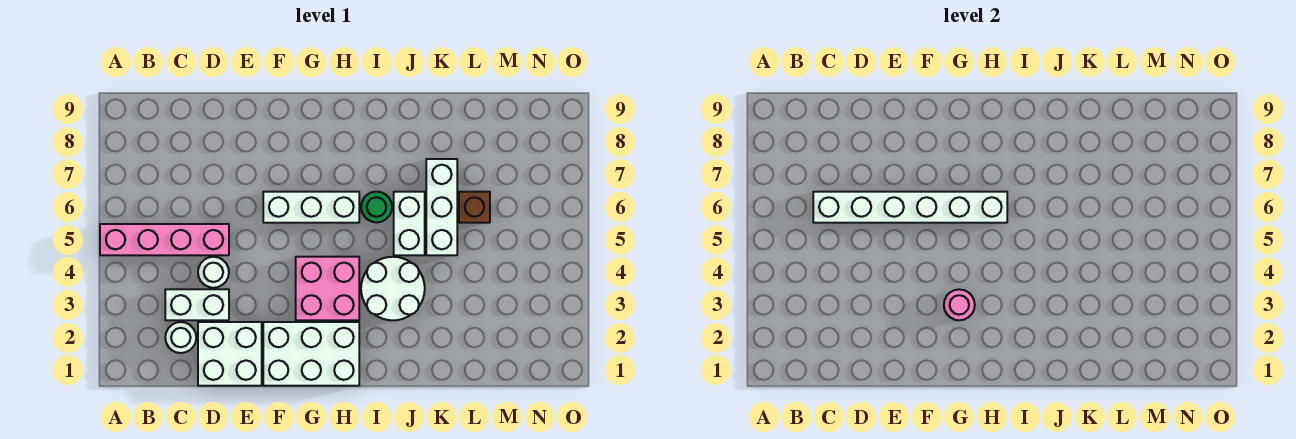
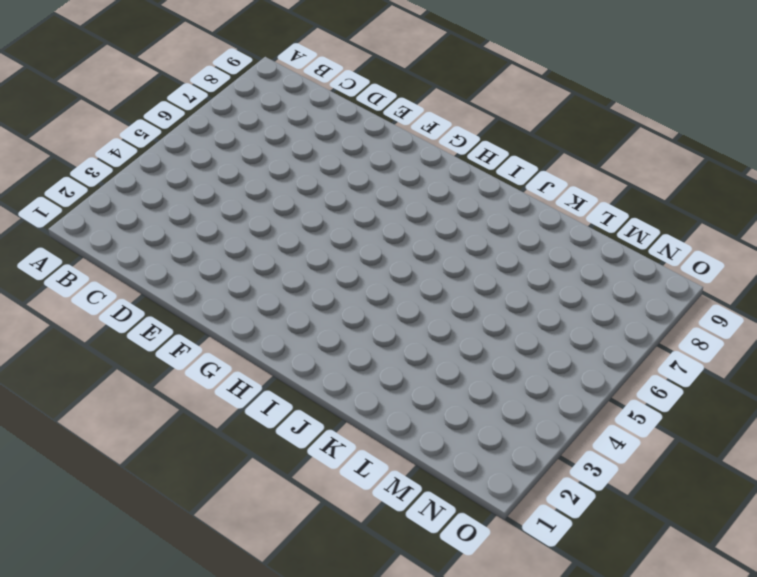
none -> pink 1x4 brick [100,224,229,255]
none -> white 1x1 round brick [165,322,196,353]
none -> white 1x2 brick [165,289,229,320]

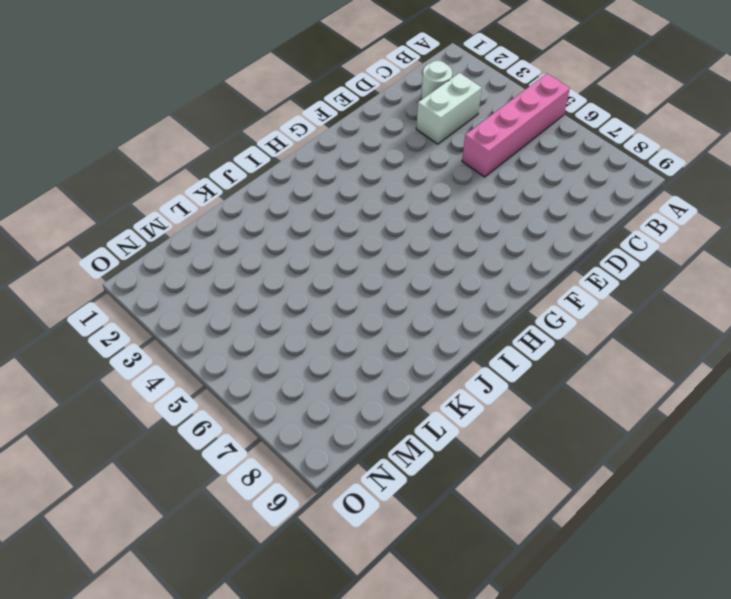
none -> white 2x2 brick [198,322,262,386]
none -> white 1x1 round brick [198,257,229,288]
none -> white 2x3 brick [263,322,359,386]

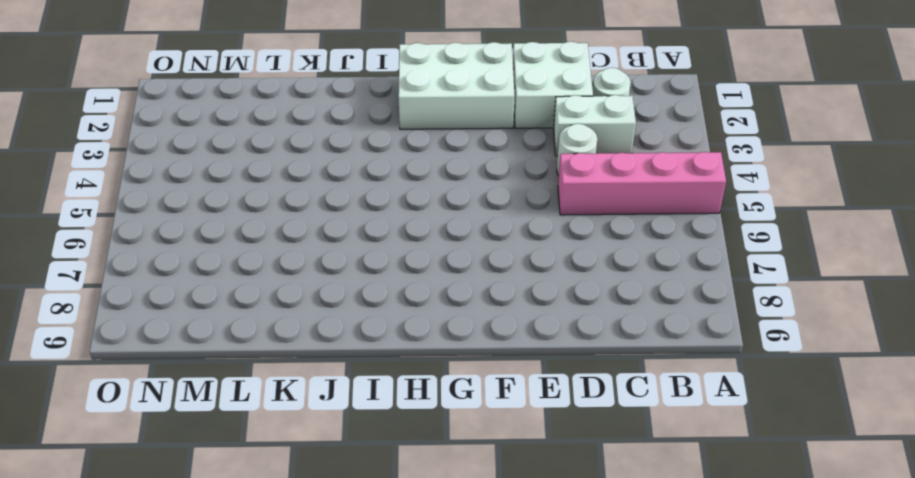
none -> white 1x3 brick [263,192,359,223]
none -> pink 2x2 brick [296,257,359,320]
none -> white 2x2 round brick [361,257,425,320]

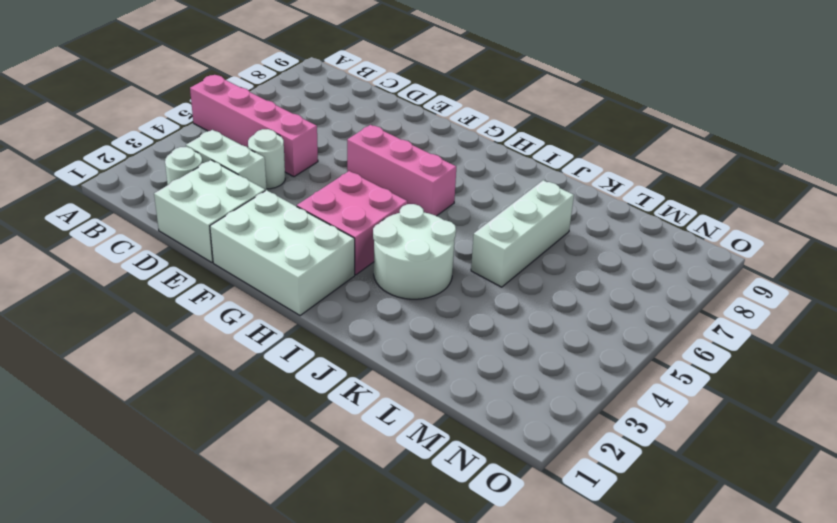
pink 1x3 brick [347,125,456,216] -> white 1x3 brick [263,192,359,223]
none -> green 1x1 round brick [361,192,392,223]
none -> white 1x2 brick [394,192,425,255]
none -> brown 1x1 brick [459,192,490,223]

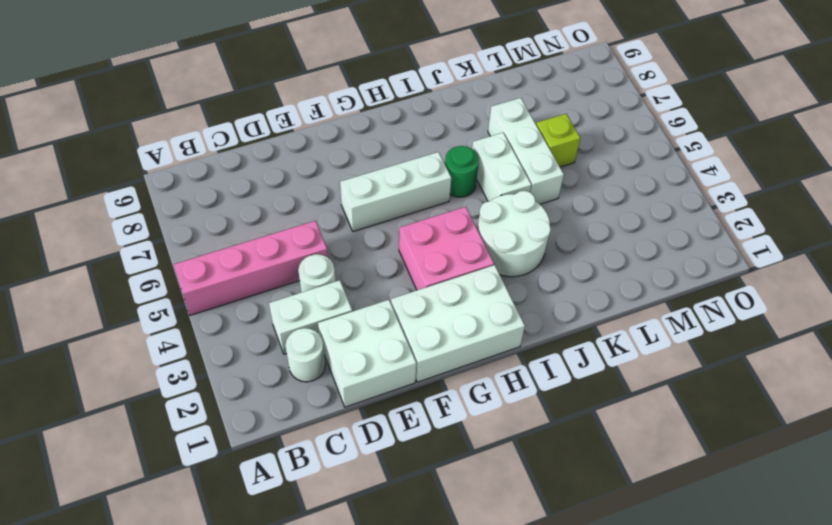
lime 1x1 brick [536,114,580,167] -> brown 1x1 brick [459,192,490,223]
none -> white 1x6 brick [813,192,1007,223]
none -> pink 1x1 round brick [944,289,975,320]

